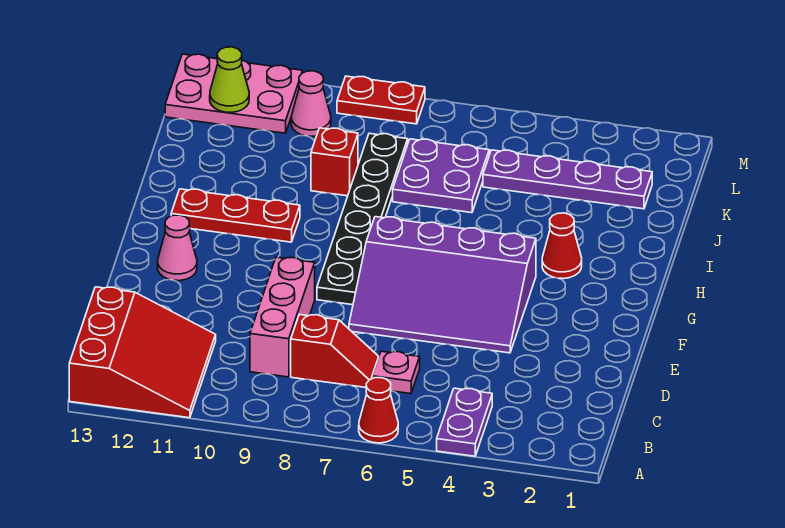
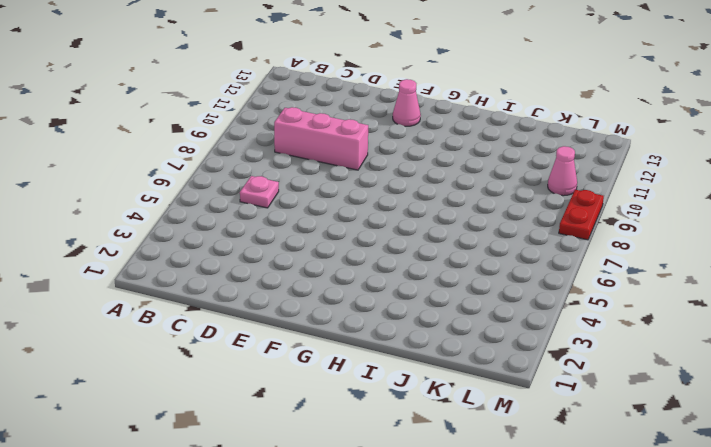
none -> purple 1x2 plate [437,388,492,456]
none -> red 1x1 cone [359,378,398,443]
none -> red 3x3 slope [69,287,216,418]

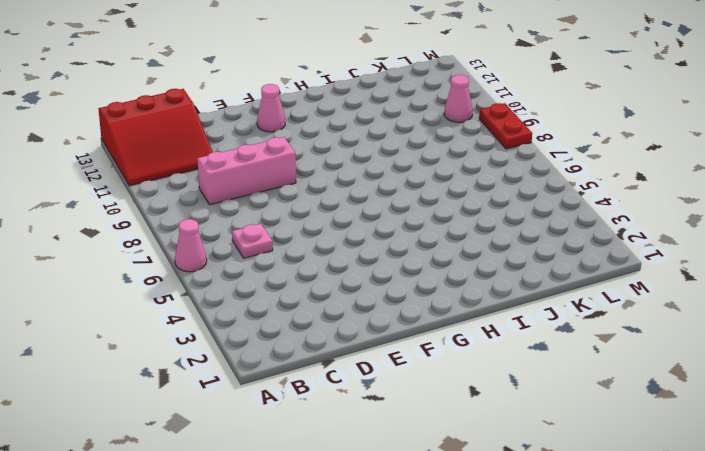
pink 1x1 cone [175,219,207,272] -> red 1x1 cone [359,378,398,443]
none -> purple 1x2 plate [437,388,492,456]
none -> red 1x2 slope [291,314,379,387]
none -> purple 3x4 slope [349,217,536,353]

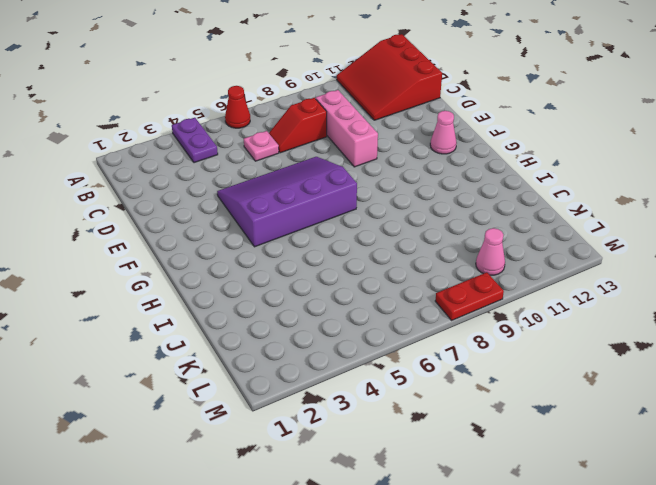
none -> black 1x6 plate [317,133,408,305]
none -> red 1x1 cone [542,213,582,279]
none -> red 1x3 plate [171,189,300,242]

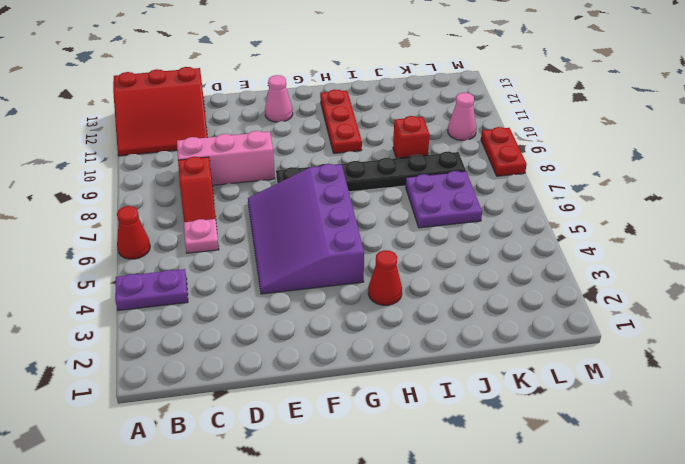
none -> purple 1x4 plate [483,150,652,209]
none -> pink 2x3 plate [165,54,303,133]
none -> lime 1x1 cone [210,47,249,112]

